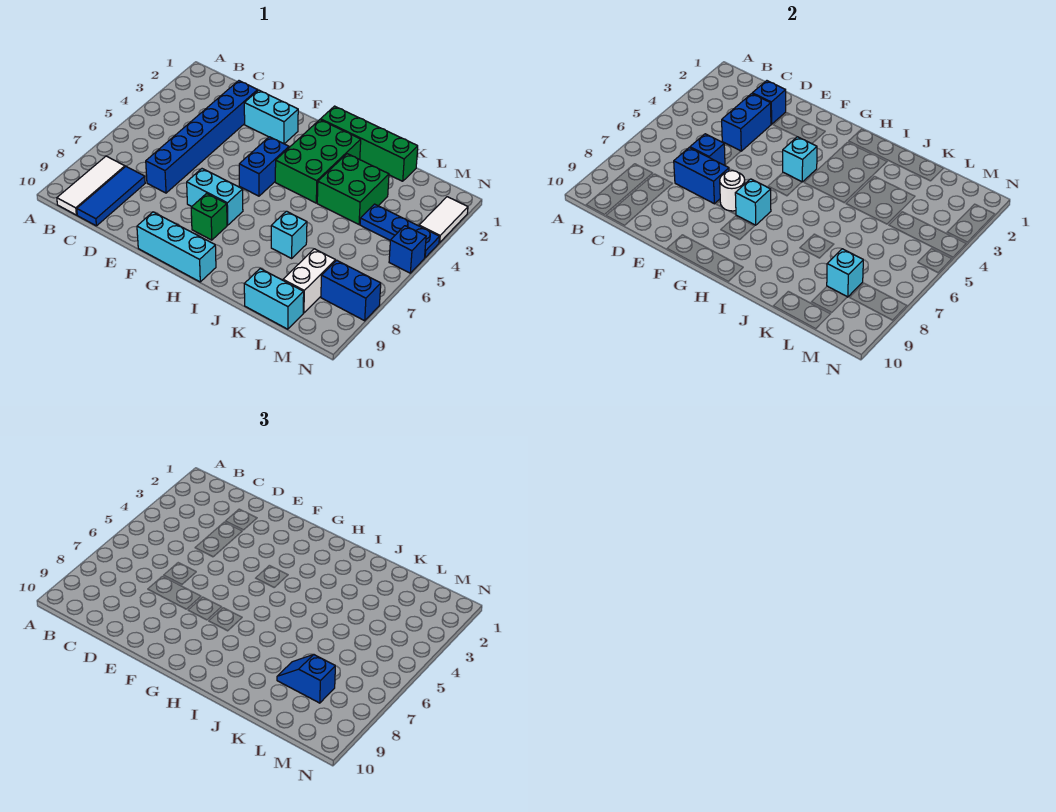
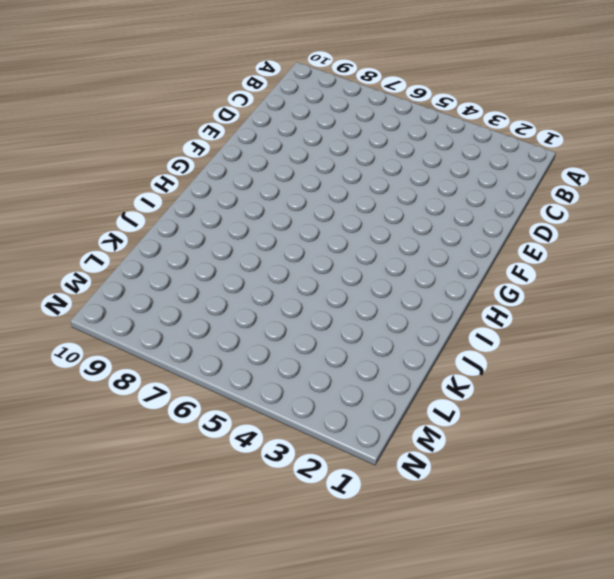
none -> white 1x3 tile [57,156,125,215]
none -> blue 1x3 tile [77,167,145,226]
none -> blue 1x6 brick [146,81,258,193]

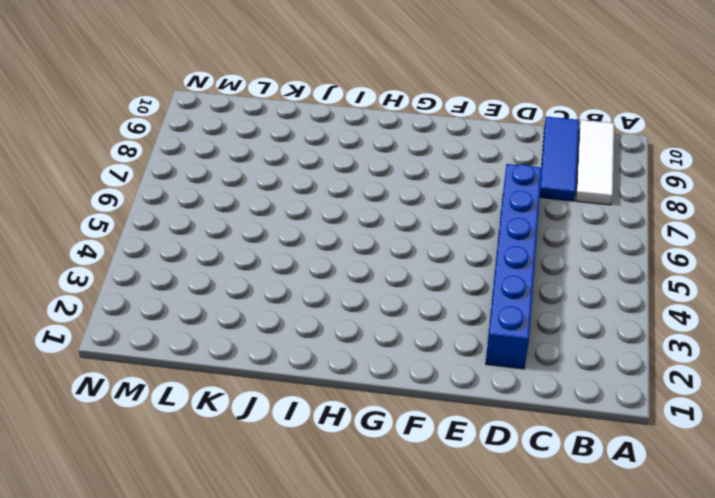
none -> cyan 1x2 brick [244,90,298,144]
none -> cyan 1x2 brick [187,169,243,225]
none -> cyan 1x3 brick [137,212,216,282]

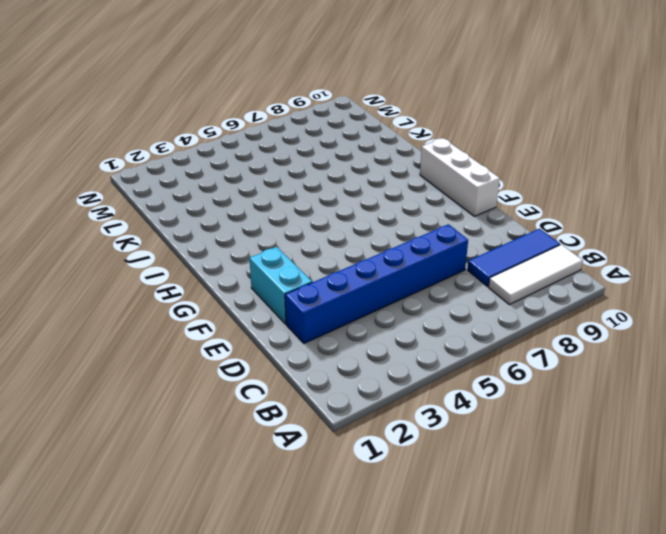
white 1x3 brick [420,138,500,216] -> cyan 1x3 brick [137,212,216,282]
none -> cyan 1x2 brick [187,169,243,225]
none -> blue 1x2 brick [239,137,289,196]
none -> green 1x1 brick [191,193,227,240]

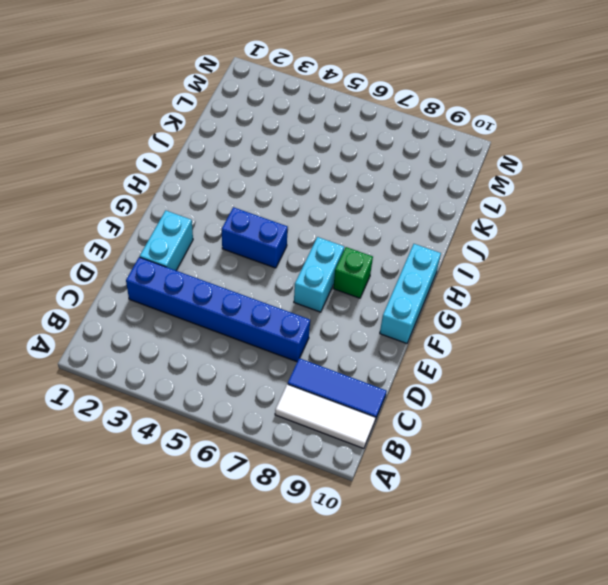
none -> green 1x4 brick [321,106,418,181]
none -> green 2x3 brick [275,120,361,203]
none -> green 2x2 brick [317,154,389,224]

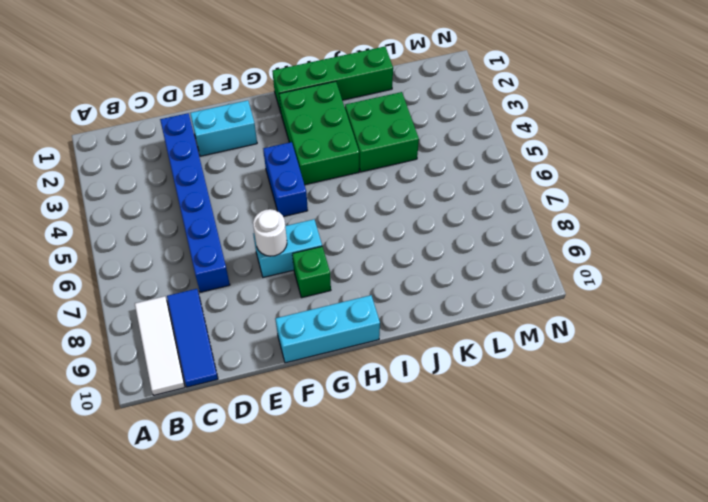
none -> cyan 1x1 brick [271,211,307,258]
none -> cyan 1x2 brick [244,269,304,329]
none -> blue 1x3 plate [360,204,439,258]

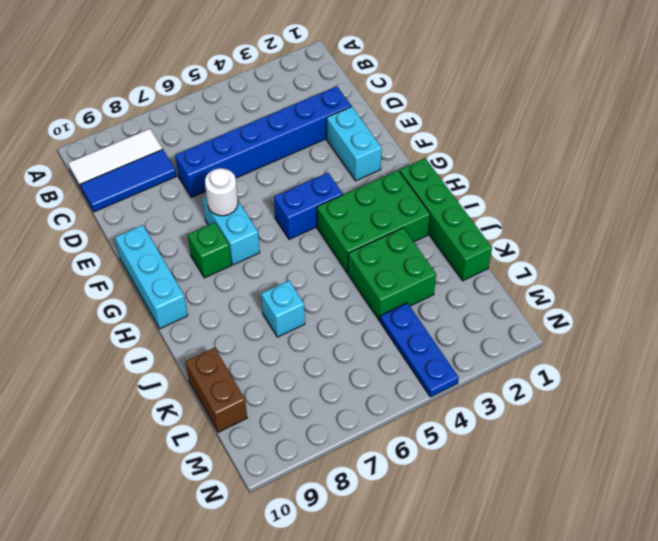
brown 1x2 brick [185,348,247,432] -> cyan 1x2 brick [244,269,304,329]
none -> white 1x2 brick [283,249,335,313]
none -> blue 1x2 brick [321,260,381,321]
none -> white 1x2 tile [419,197,468,243]

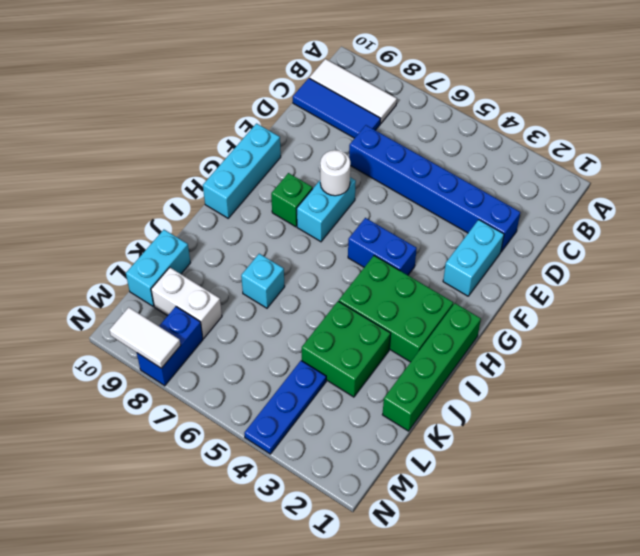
white 1x2 tile [109,307,181,368] -> white 1x2 tile moved to [419,197,468,243]
none -> blue 1x1 brick [389,226,426,273]
none -> blue 1x1 brick [752,81,786,124]
none -> blue 1x2 brick [722,94,771,151]

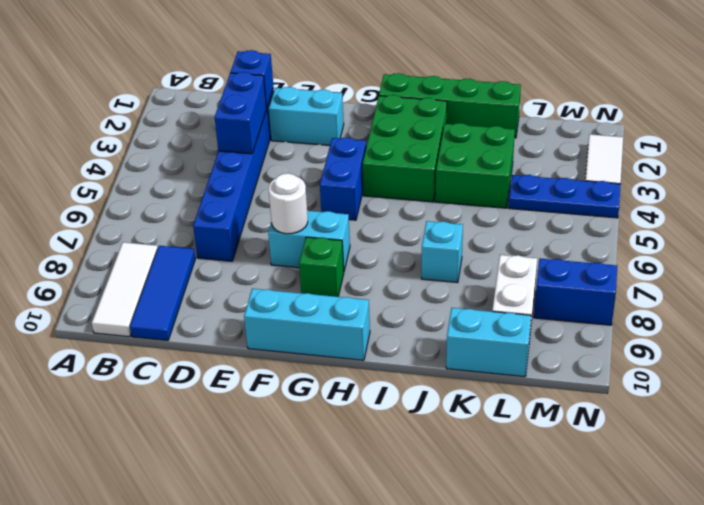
none -> blue 1x1 brick [389,226,426,273]
none -> blue 1x1 brick [690,134,725,165]
none -> blue 1x2 brick [674,148,729,204]

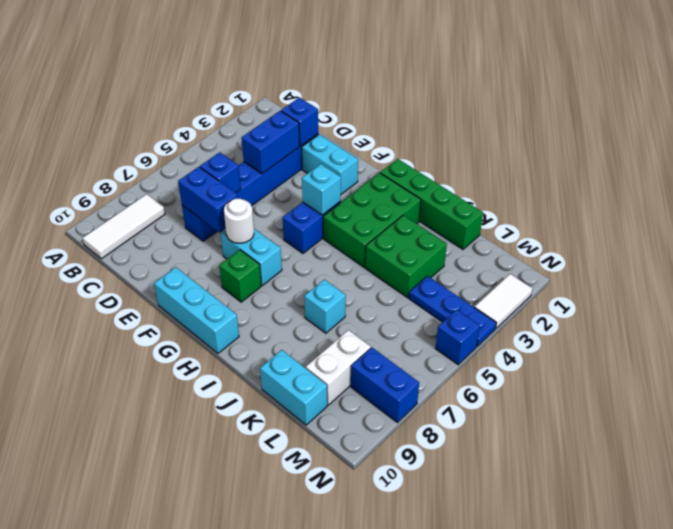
none -> blue 1x3 tile [77,167,145,226]
none -> cyan 1x1 brick [735,179,771,225]
none -> cyan 1x1 brick [827,249,863,297]

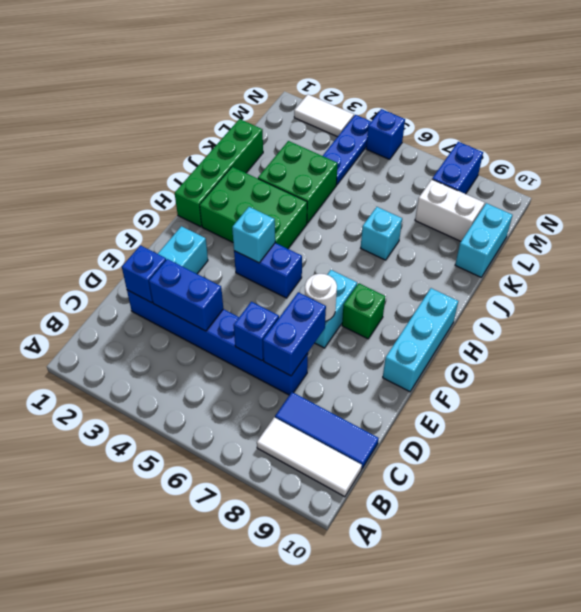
none -> cyan 1x1 brick [735,179,771,225]
none -> cyan 1x1 brick [827,249,863,297]
none -> blue 1x2 slope [277,655,335,703]

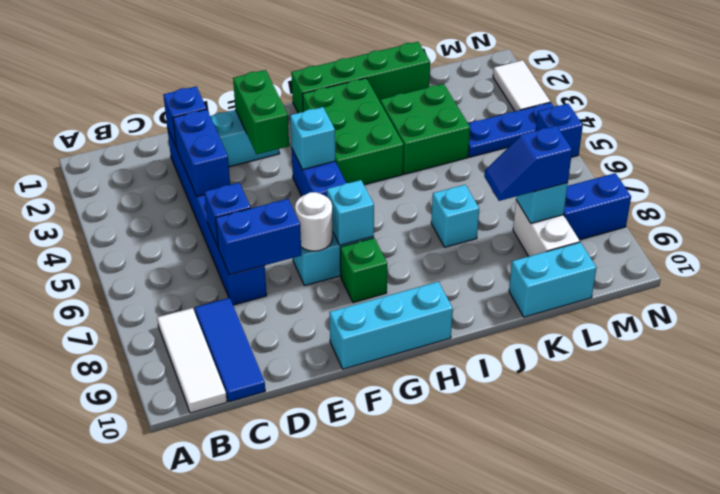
green 1x2 brick [233,70,289,154] -> none

